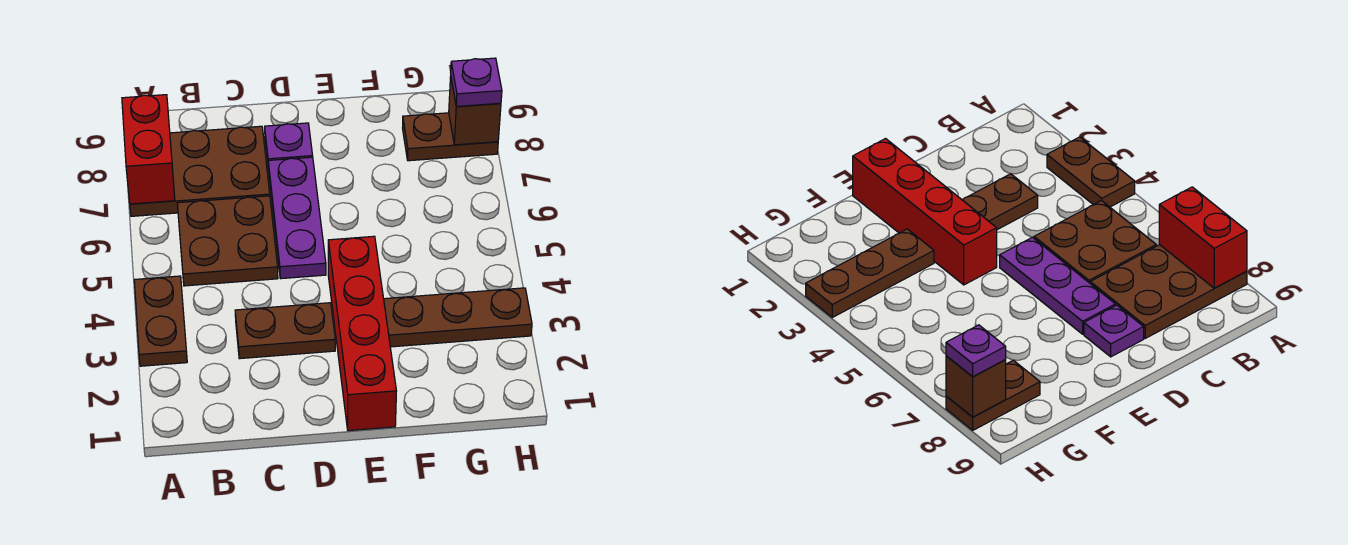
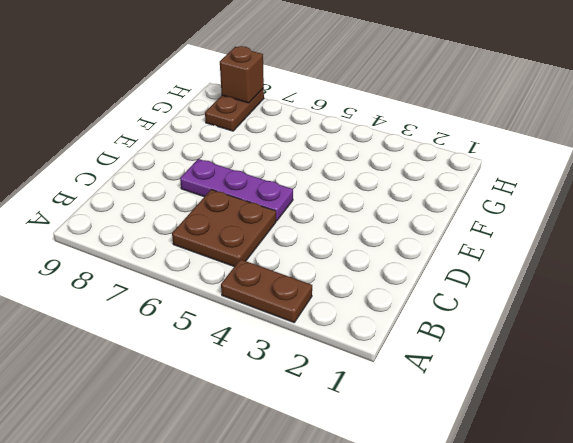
none -> brown 2x3 plate [130,126,270,216]
none -> brown 1x2 plate [235,303,335,359]
none -> purple 1x1 plate [265,123,313,170]

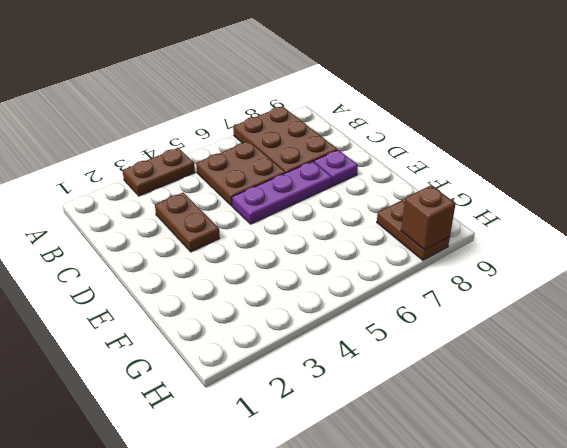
none -> red 1x4 brick [328,236,396,431]
none -> brown 1x3 plate [384,288,532,347]
none -> red 1x2 brick [122,95,175,204]

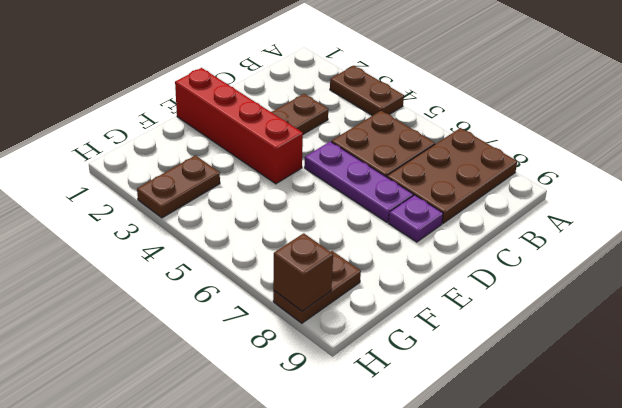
brown 1x2 plate [137,155,220,218] -> brown 1x3 plate [384,288,532,347]
none -> red 1x2 brick [122,95,175,204]
none -> purple 1x1 plate [451,58,502,106]

